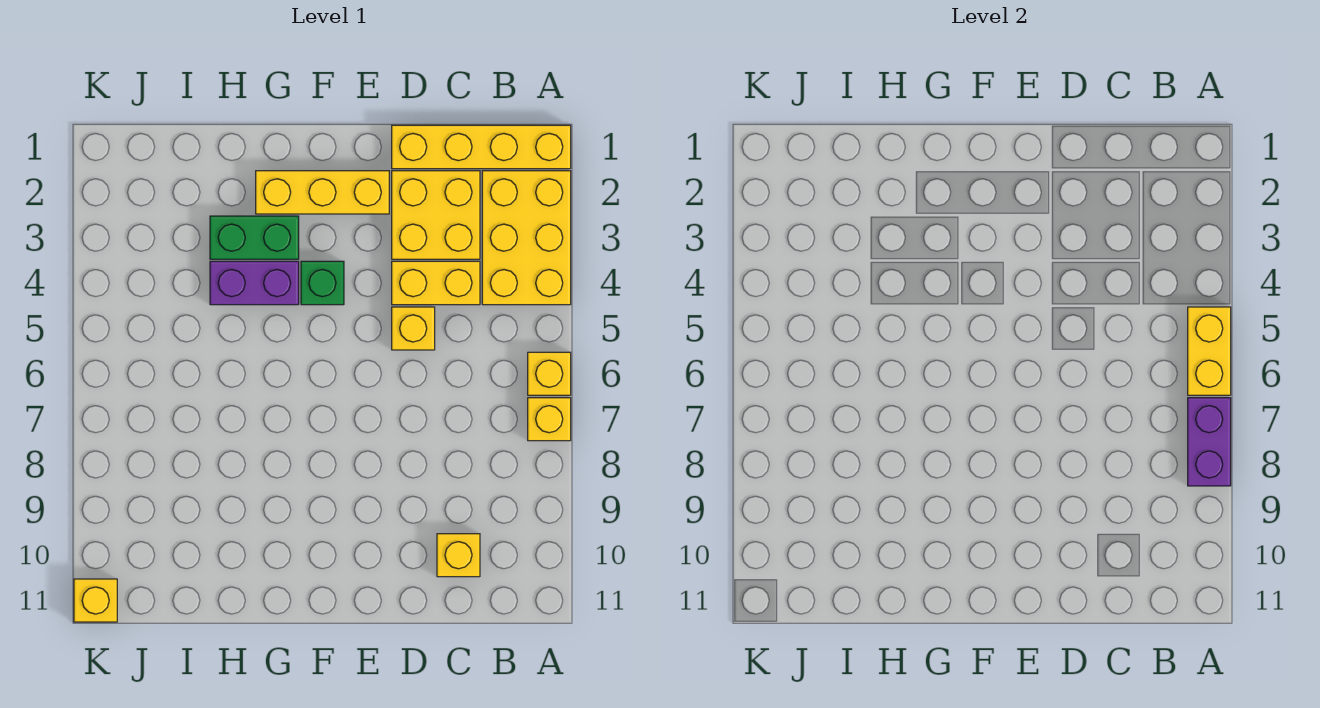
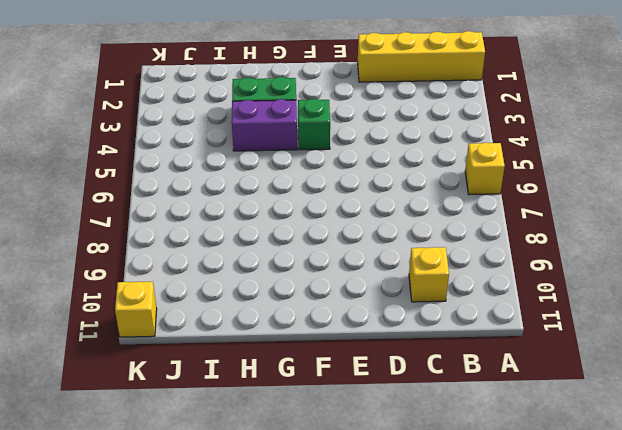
none -> yellow 2x3 brick [482,171,571,305]
none -> yellow 1x1 brick [528,398,571,441]
none -> yellow 2x2 brick [392,171,480,259]

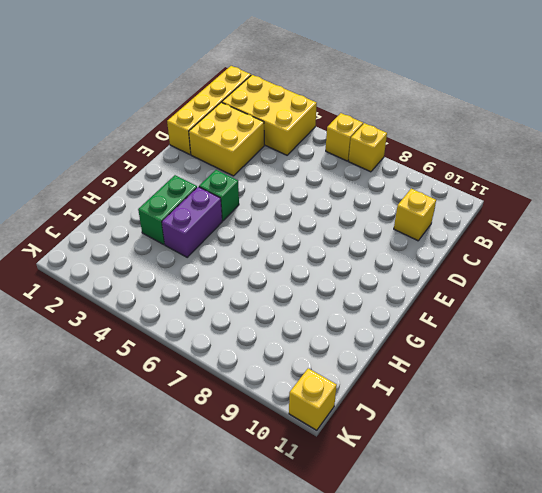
none -> yellow 1x2 brick [392,261,480,305]
none -> yellow 1x1 brick [392,307,435,350]
none -> yellow 1x3 brick [256,171,389,214]

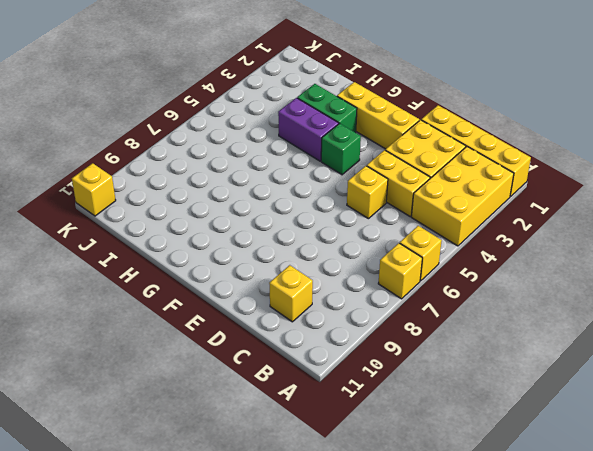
none -> yellow 1x2 brick [1188,307,1231,395]
none -> purple 1x2 brick [1188,398,1231,486]

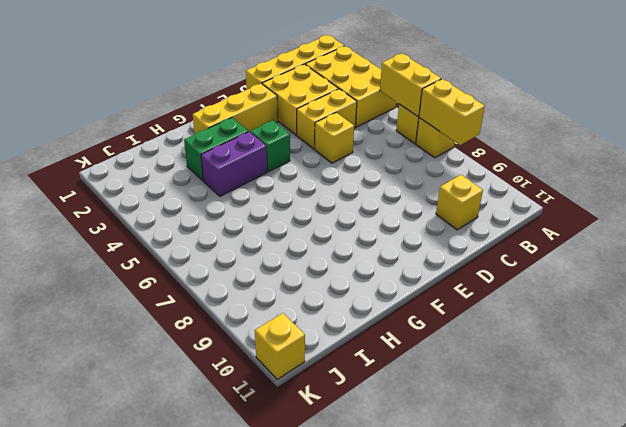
yellow 1x2 brick [419,79,485,145] -> purple 1x2 brick [1188,398,1231,486]

